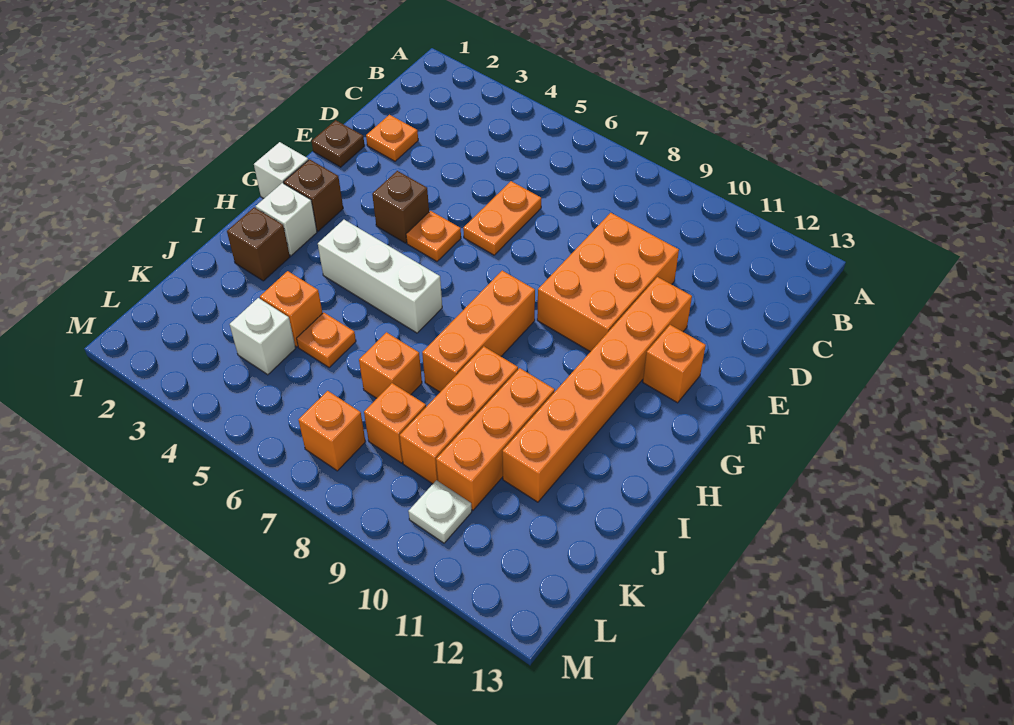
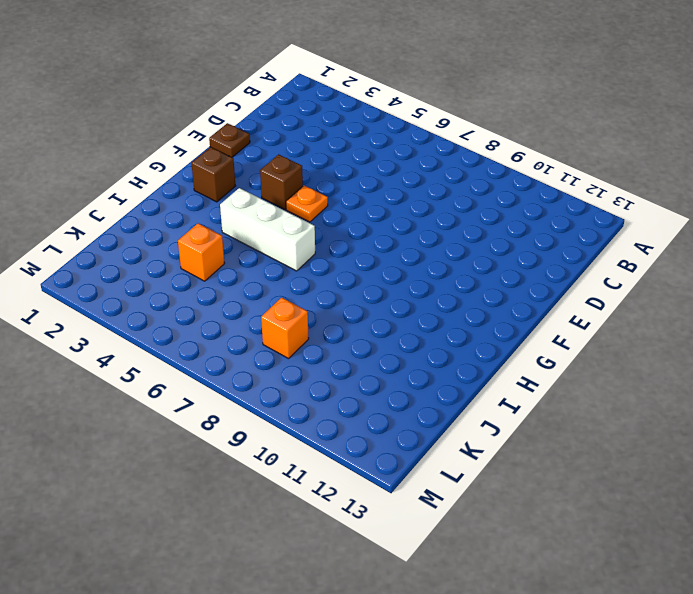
none -> orange 1x1 plate [366,115,418,161]
none -> orange 1x2 plate [463,181,541,255]
none -> orange 2x3 brick [537,213,679,352]

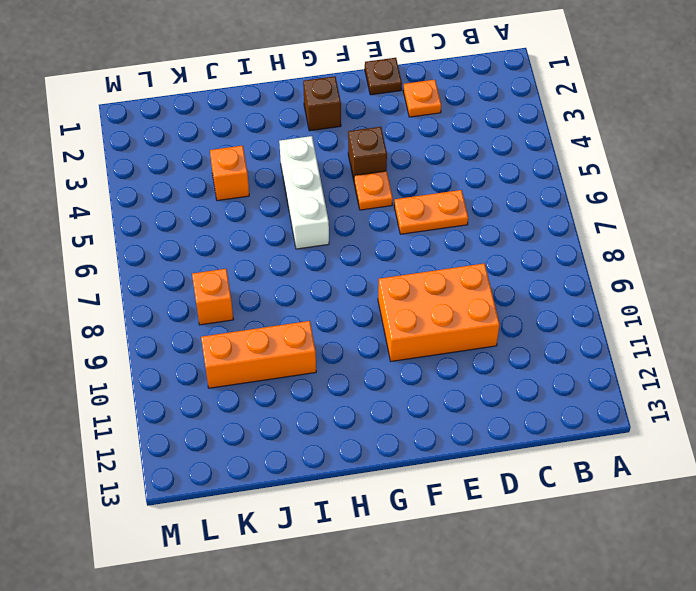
none -> orange 1x6 brick [502,277,692,502]
none -> orange 1x1 brick [643,325,706,403]
none -> white 1x1 brick [254,142,308,198]

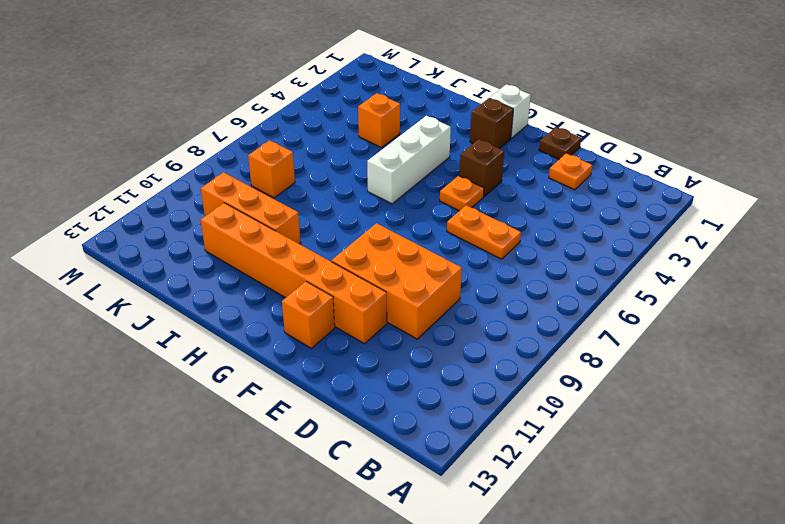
none -> orange 1x3 brick [422,271,535,392]
none -> white 1x1 brick [256,183,317,256]
none -> brown 1x1 brick [227,207,290,281]

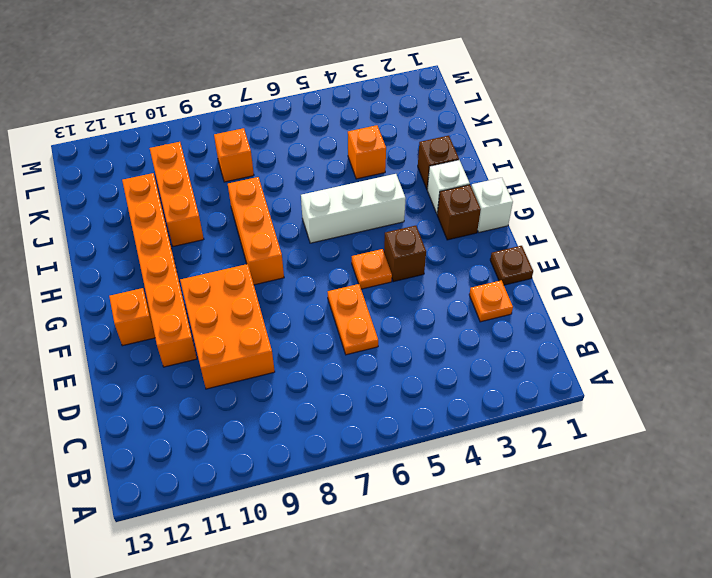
none -> orange 1x3 brick [400,346,518,484]
none -> orange 1x1 plate [297,312,356,368]
none -> orange 1x1 brick [359,332,422,398]

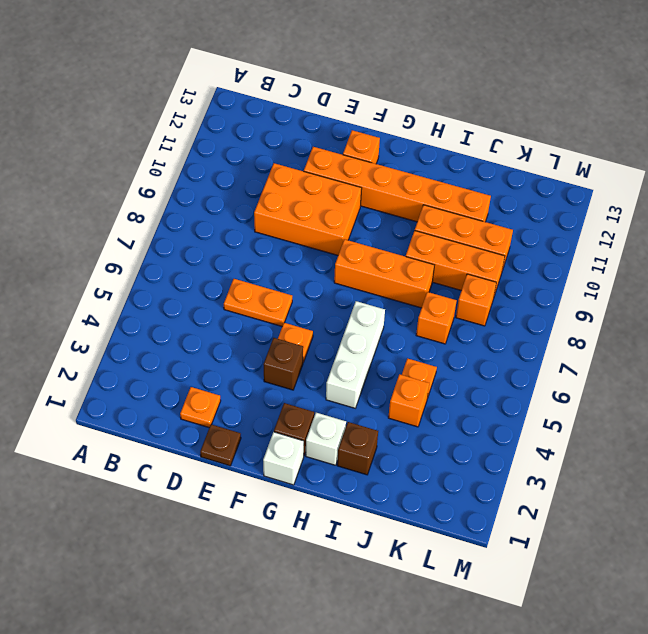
none -> white 1x1 brick [230,298,296,375]
none -> orange 1x1 brick [298,391,366,471]
none -> white 1x1 plate [408,480,472,543]

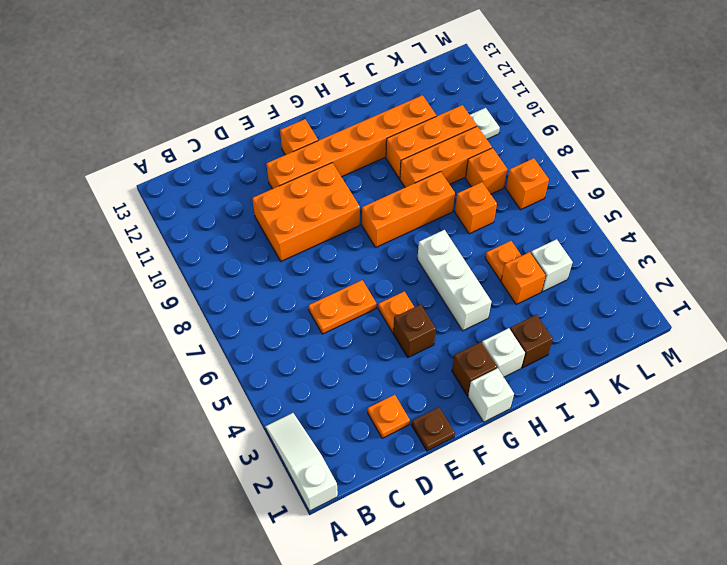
white 1x3 slope [265,413,338,511] -> none

